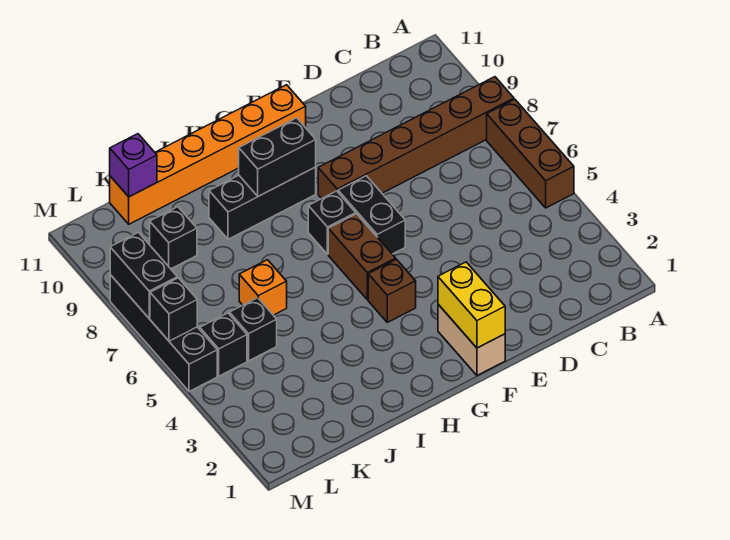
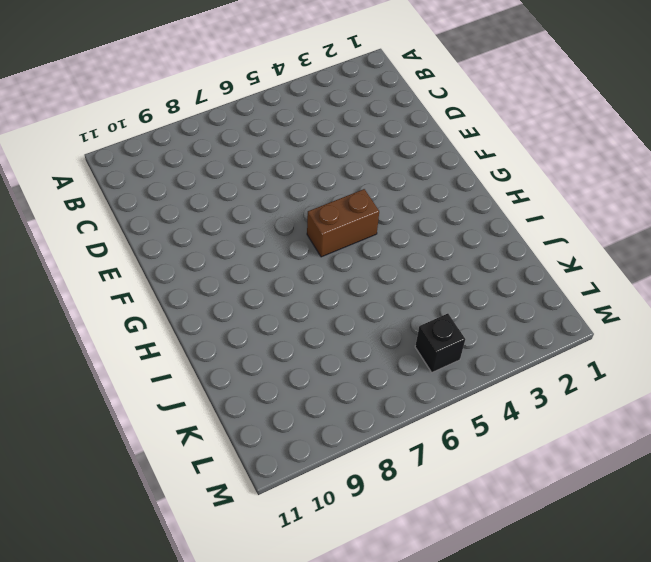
none -> brown 1x3 brick [487,99,574,208]
none -> brown 1x6 brick [318,77,514,199]
none -> tan 1x2 brick [438,304,505,375]

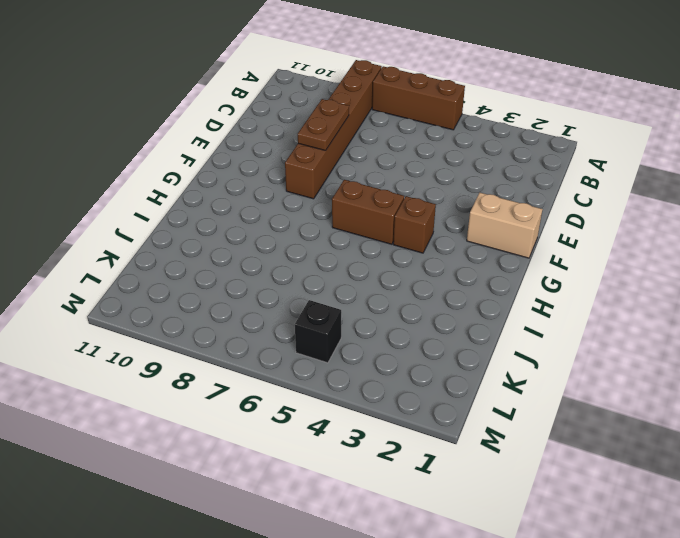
brown 1x2 plate [298,99,349,151] -> none
none -> black 1x2 brick [338,176,405,254]
none -> orange 1x6 brick [110,85,306,224]
none -> black 1x1 brick [308,191,356,254]

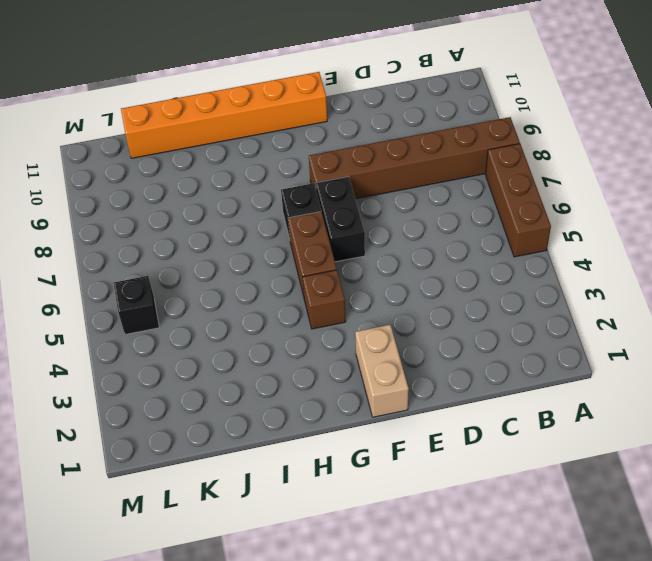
none -> black 1x3 brick [209,167,316,239]
none -> orange 1x1 brick [239,260,287,315]
none -> black 1x1 brick [230,298,277,361]

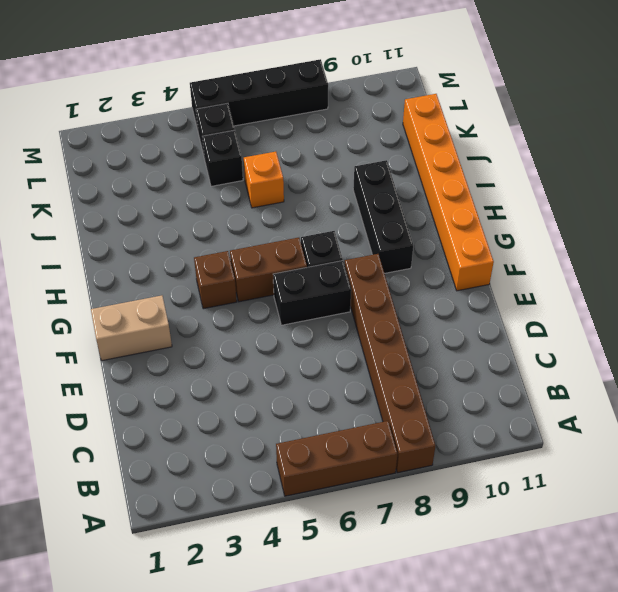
none -> black 1x1 brick [150,207,197,269]
none -> yellow 1x2 brick [438,262,505,348]
none -> black 1x2 brick [239,118,316,196]

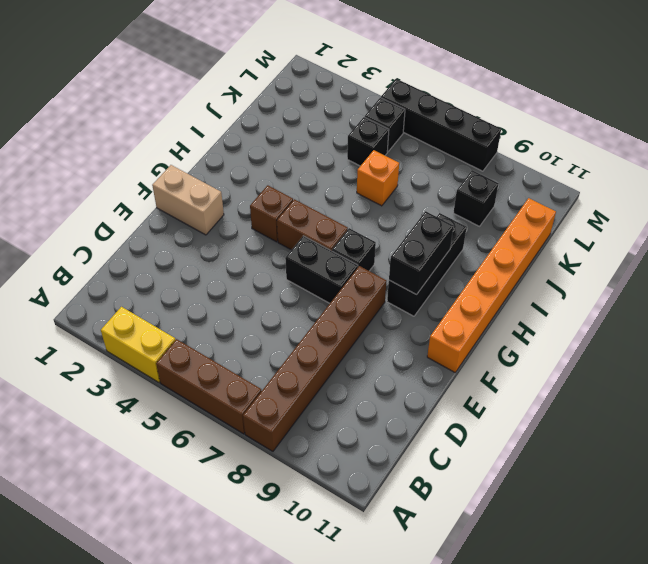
yellow 1x2 brick [101,307,175,382] -> yellow 1x2 brick moved to [438,262,505,348]
none -> purple 1x1 brick [110,134,157,197]
none -> black 1x1 brick [150,278,197,341]
none -> black 1x2 brick [110,232,177,318]

